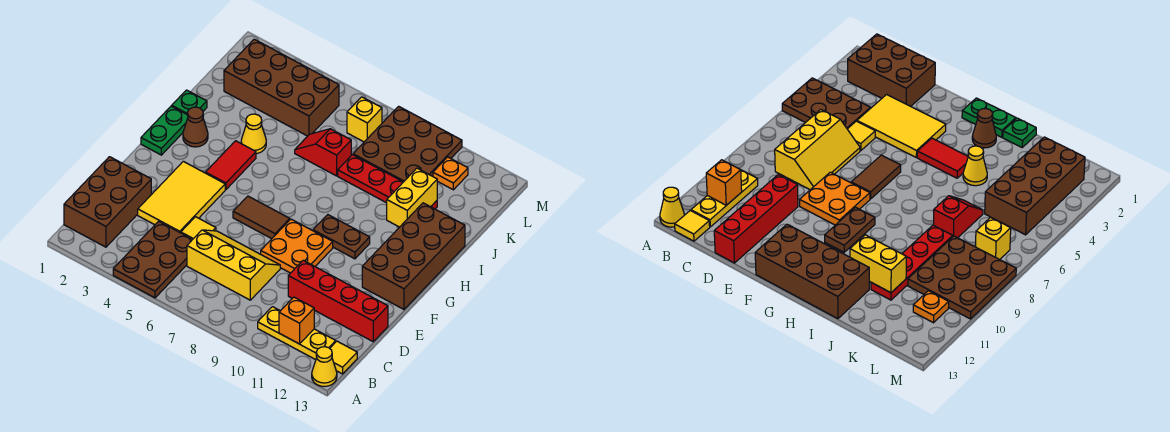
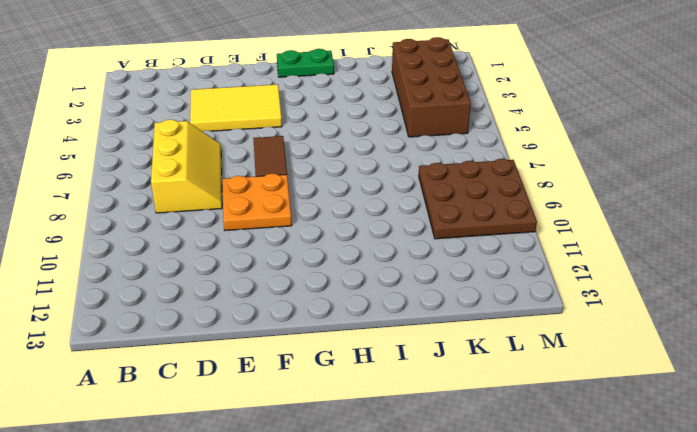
none -> brown 2x3 plate [113,221,193,298]
none -> yellow 1x1 cone [312,347,337,387]
none -> brown 2x3 brick [64,157,151,247]

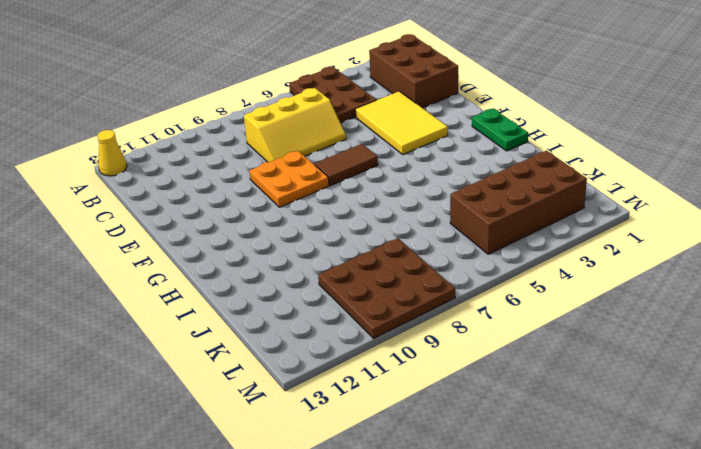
none -> yellow 1x3 plate [258,307,336,360]
none -> yellow 1x1 tile [330,341,357,374]
none -> yellow 1x1 tile [181,217,216,239]

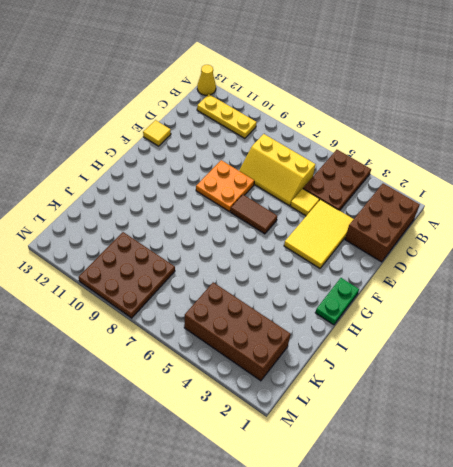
yellow 1x1 tile [143,120,171,146] -> yellow 1x1 tile moved to [330,341,357,374]
none -> red 1x4 brick [288,260,388,341]
none -> brown 2x4 brick [362,203,465,309]
none -> red 1x2 tile [205,141,256,190]

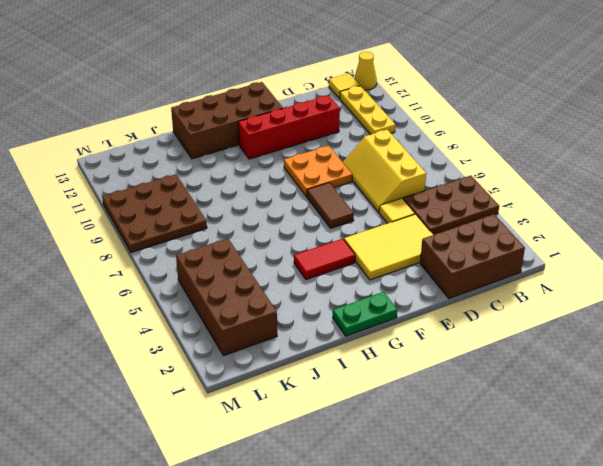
red 1x4 brick [238,95,340,159] -> red 1x4 brick turned to [288,260,388,341]
none -> brown 1x2 plate [313,215,370,259]
none -> brown 1x1 cone [183,107,208,147]
none -> green 1x1 plate [172,90,207,115]

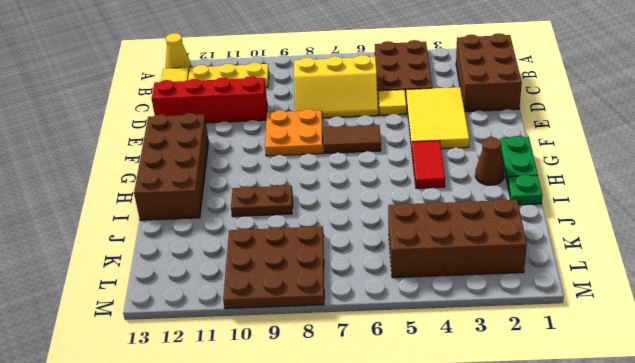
brown 1x2 plate [231,185,293,217] -> brown 1x2 plate moved to [313,215,370,259]
none -> yellow 1x1 cone [241,114,266,154]
none -> red 1x2 slope [295,129,351,176]
none -> red 1x4 plate [338,155,437,209]

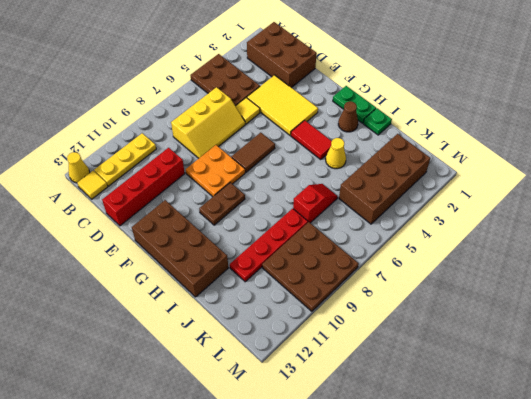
none -> yellow 1x1 brick [347,97,382,142]
none -> orange 1x1 plate [433,157,468,190]
none -> orange 1x1 brick [279,297,314,344]

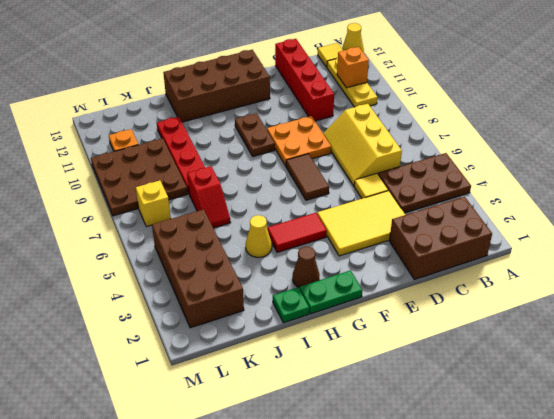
none -> yellow 1x2 brick [387,168,437,227]

